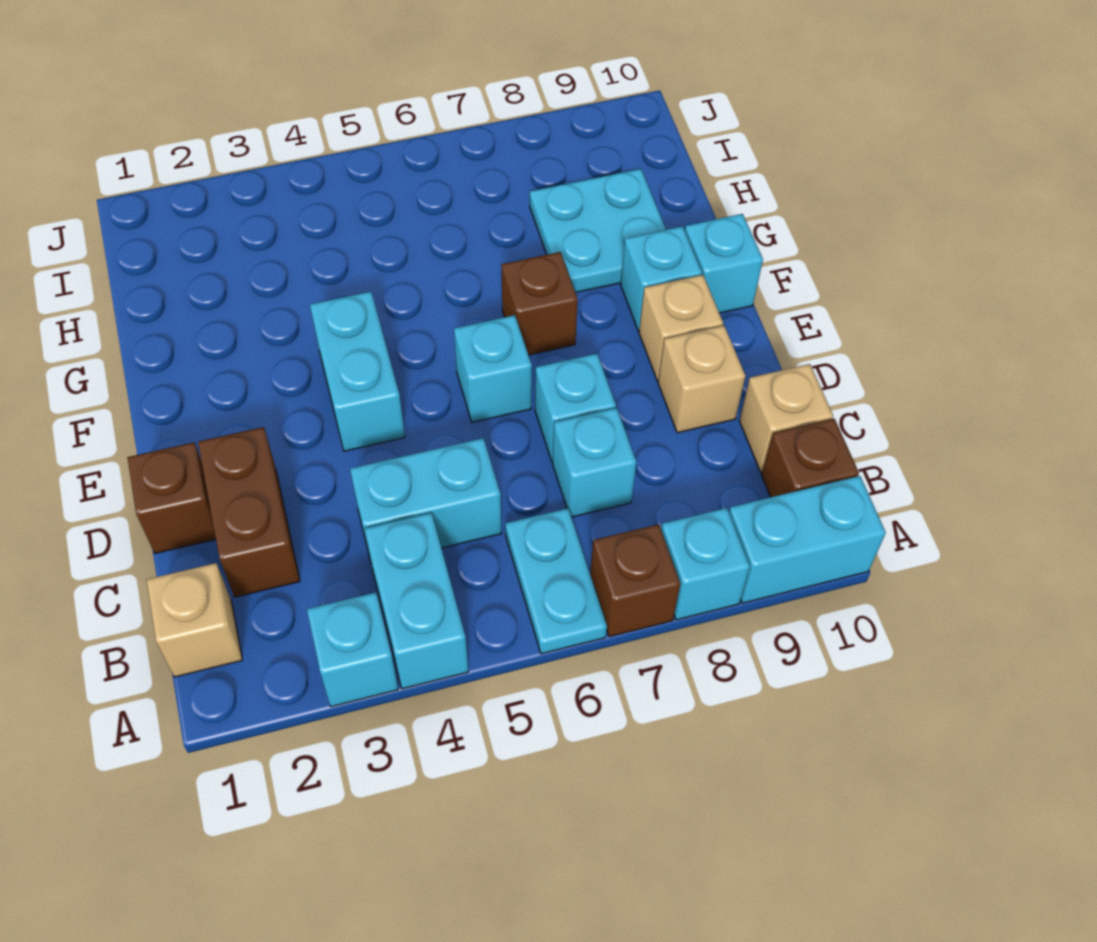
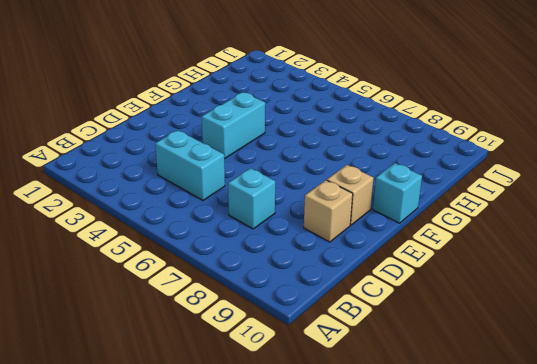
none -> cyan 1x1 brick [307,592,398,707]
none -> cyan 1x2 brick [365,513,468,689]
none -> cyan 1x2 plate [505,508,607,654]

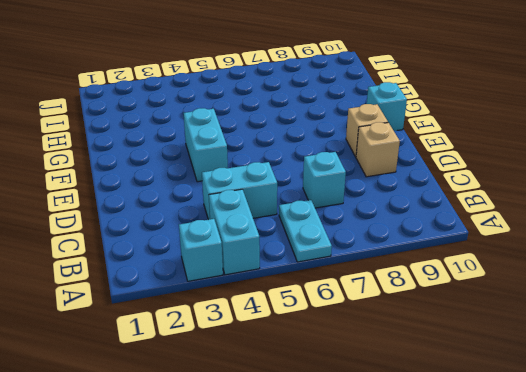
none -> brown 1x1 brick [590,524,680,637]
none -> cyan 1x1 brick [661,508,750,620]
none -> cyan 1x2 brick [729,476,886,603]

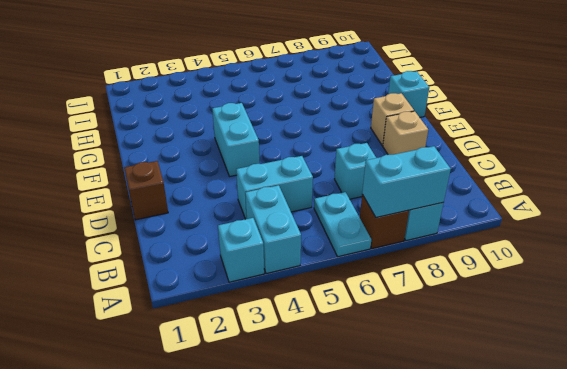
cyan 1x2 brick [362,146,451,218] -> cyan 1x2 brick moved to [729,476,886,603]
none -> tan 1x1 brick [147,563,242,677]
none -> brown 1x1 brick [762,419,859,497]
none -> brown 1x2 brick [198,427,300,597]

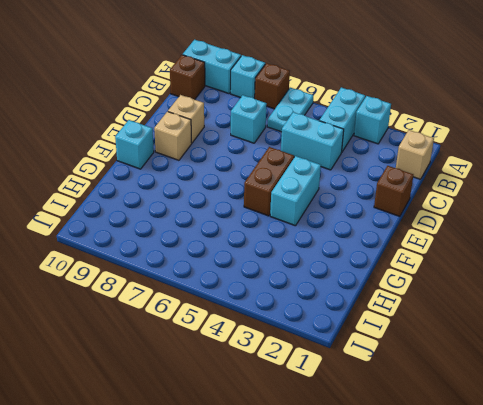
brown 1x2 brick [244,147,294,216] -> brown 1x2 brick moved to [198,427,300,597]
none -> tan 1x1 brick [740,364,833,472]
none -> cyan 1x1 brick [535,354,616,462]
none -> cyan 1x1 brick [454,315,532,422]

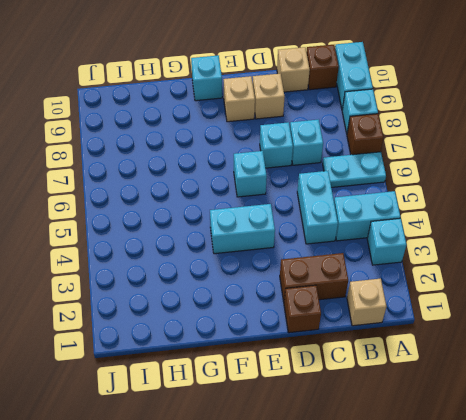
none -> brown 1x1 brick [501,252,578,355]
none -> cyan 1x1 brick [621,226,702,331]
none -> cyan 2x2 plate [530,169,666,293]

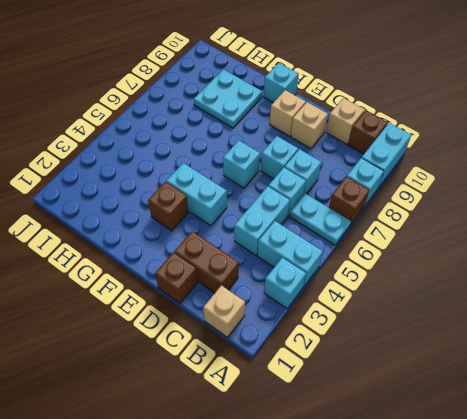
cyan 1x1 brick [268,167,306,216] -> cyan 1x1 brick moved to [621,226,702,331]
brown 1x1 brick [148,182,188,231] -> brown 1x1 brick moved to [501,252,578,355]

